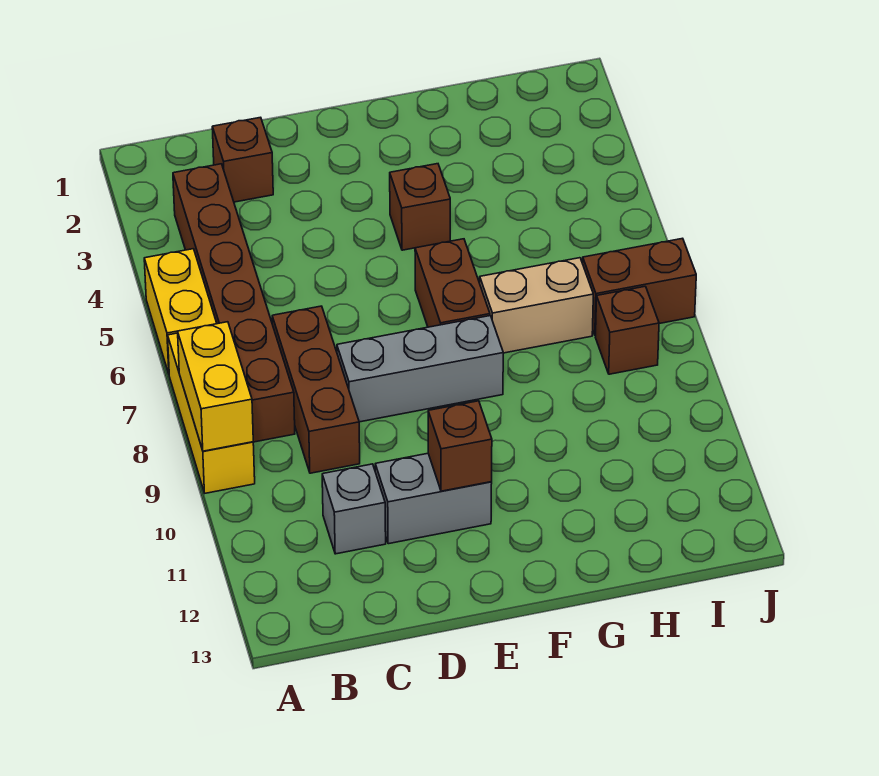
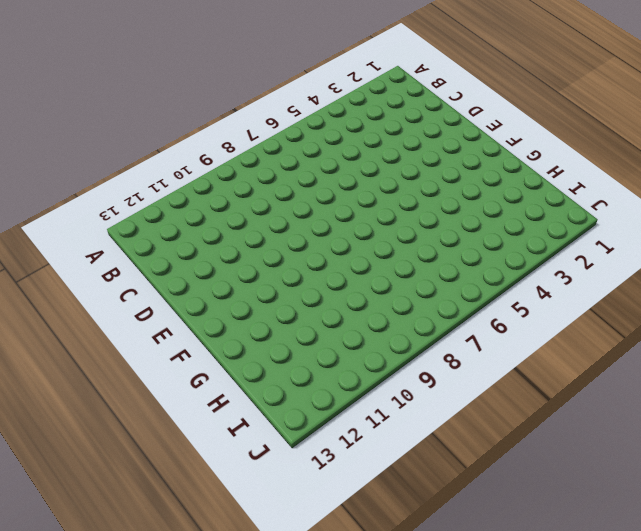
none -> yellow 1x2 brick [144,249,217,374]
none -> yellow 1x3 brick [168,333,255,493]
none -> brown 1x6 brick [173,164,295,442]

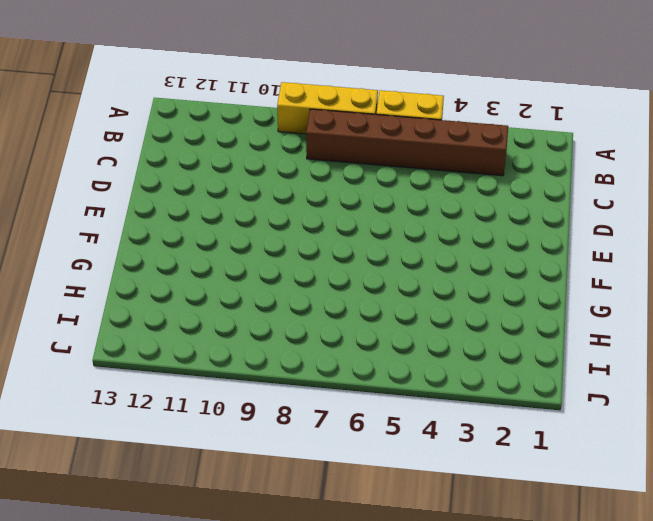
none -> brown 1x1 brick [212,117,273,202]
none -> brown 1x3 brick [272,306,360,473]
none -> grey 1x1 brick [322,464,386,554]

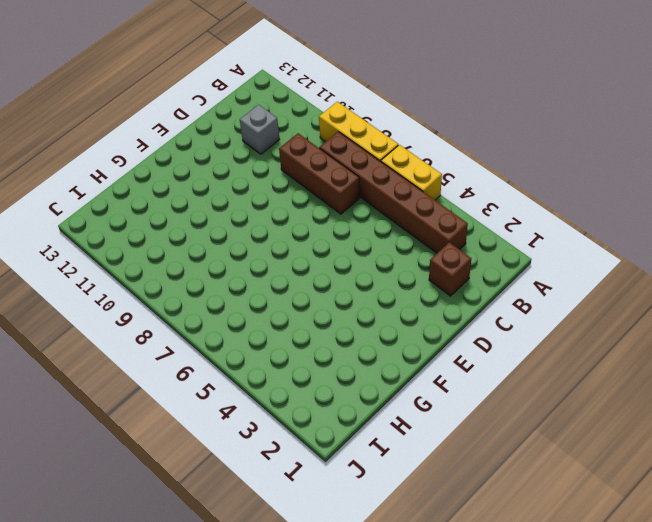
none -> grey 1x3 brick [337,316,503,422]
none -> grey 1x2 brick [375,453,492,544]
none -> brown 1x1 brick [390,164,450,250]

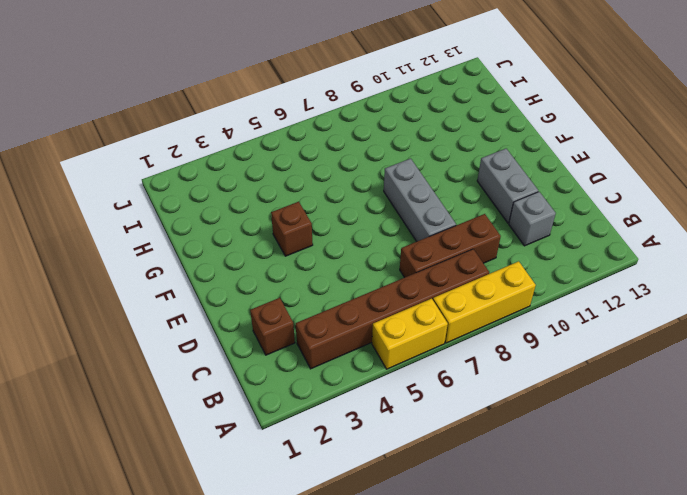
none -> brown 1x2 brick [415,239,490,327]
none -> tan 1x2 brick [480,258,593,353]
none -> brown 1x2 brick [583,238,696,336]

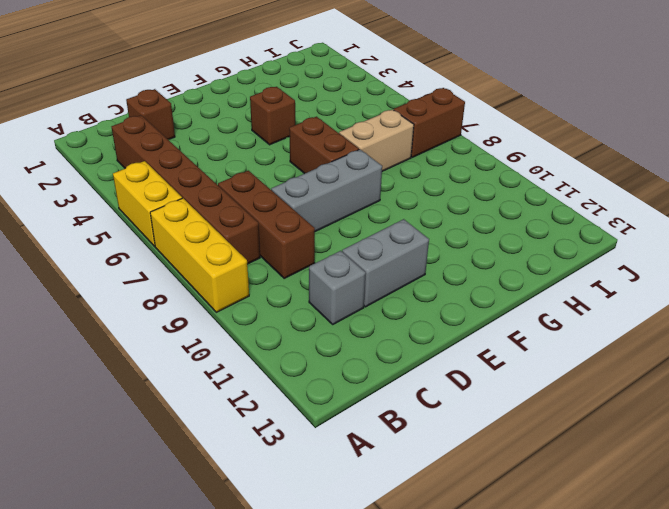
none -> brown 1x1 brick [596,286,659,374]
none -> yellow 1x2 brick [178,322,253,451]
none -> brown 1x1 brick [428,401,492,491]

